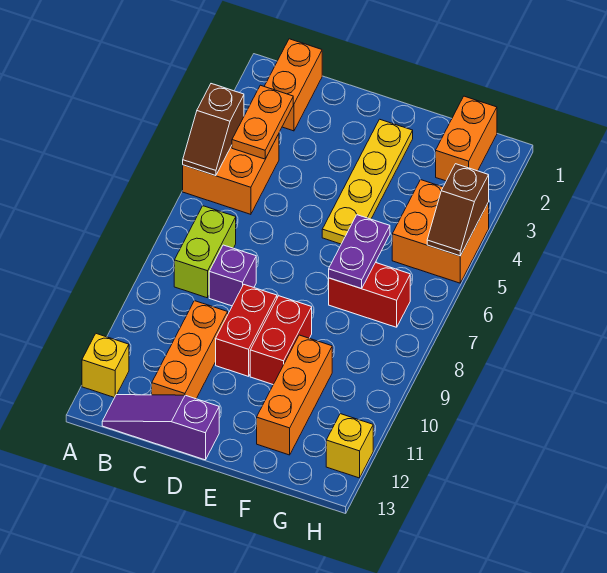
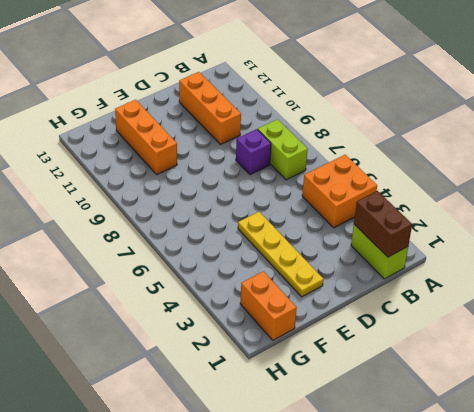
lime 1x2 brick [351,224,408,279] -> orange 1x2 brick [264,39,322,131]
brown 1x2 brick [354,191,412,257] -> none
none -> yellow 1x1 brick [82,334,129,398]
none -> purple 1x3 slope [102,395,219,460]
none -> red 1x2 brick [216,285,277,376]

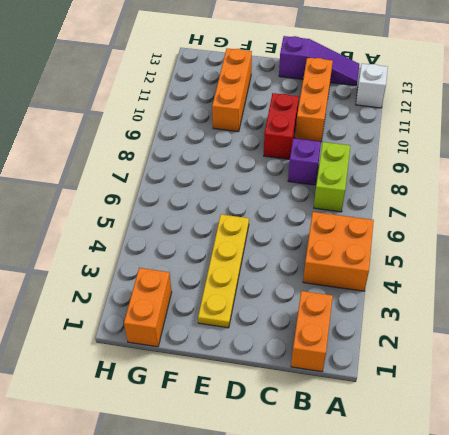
white 1x1 brick [356,64,388,108] -> yellow 1x1 brick [82,334,129,398]
none -> red 1x2 brick [250,296,312,384]
none -> red 1x2 brick [329,263,410,327]
none -> orange 2x2 brick [392,180,489,283]

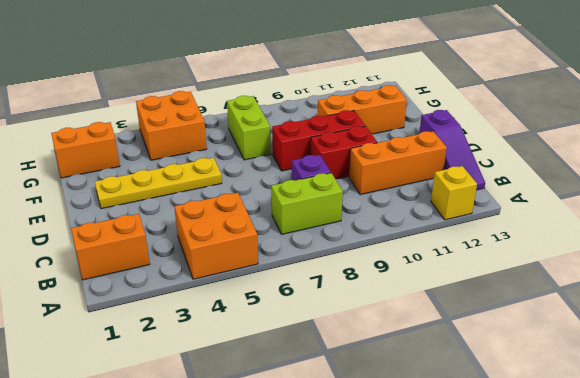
red 1x3 brick [272,110,365,171] -> red 1x2 brick [250,296,312,384]
lime 1x2 brick [227,96,271,160] -> red 1x2 brick [329,263,410,327]
none -> yellow 1x1 brick [326,414,373,478]
none -> brown 1x2 slope [183,84,244,176]
none -> orange 1x2 plate [232,85,293,159]

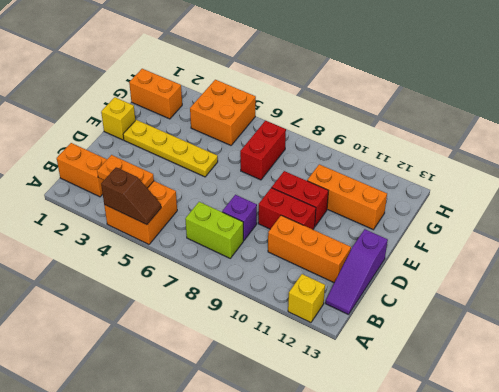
yellow 1x1 brick [101,97,135,140] -> yellow 1x1 brick moved to [326,414,373,478]
none -> purple 1x2 plate [329,215,390,289]
none -> brown 1x2 slope [427,164,489,256]

